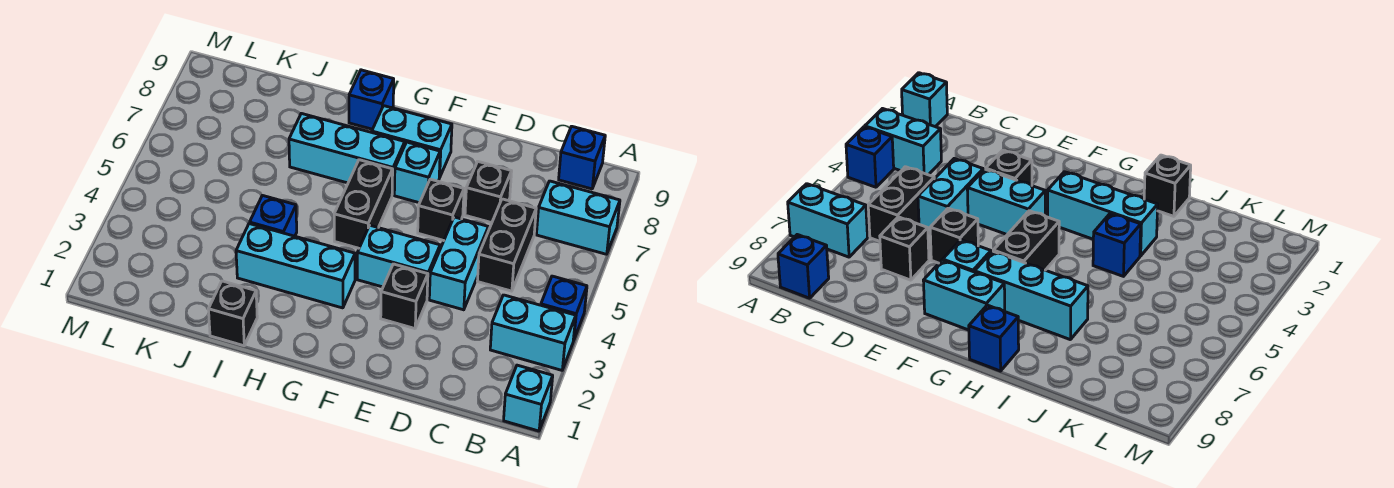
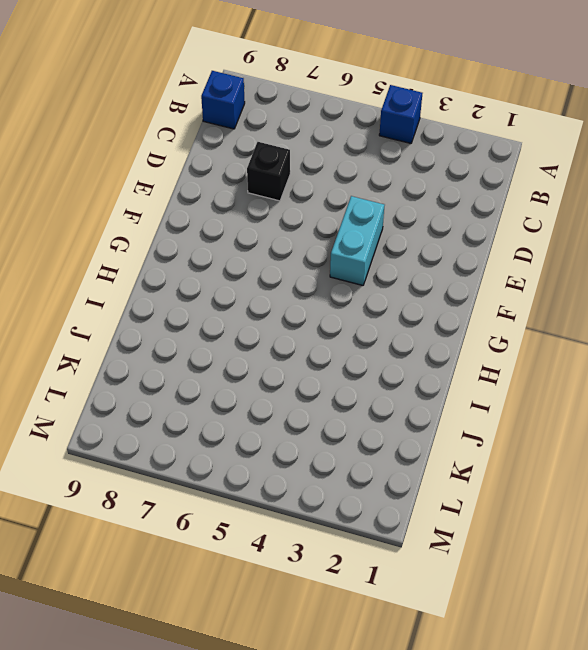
none -> cyan 1x1 brick [504,365,553,431]
none -> cyan 1x2 brick [490,295,576,370]
none -> cyan 1x2 brick [536,181,620,254]

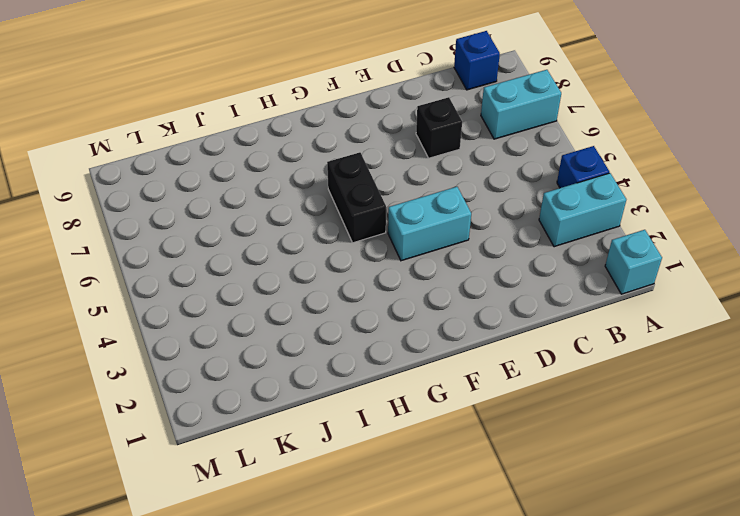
none -> black 1x2 brick [478,199,536,291]
none -> cyan 1x2 brick [429,217,488,310]
none -> black 1x1 brick [381,264,428,329]

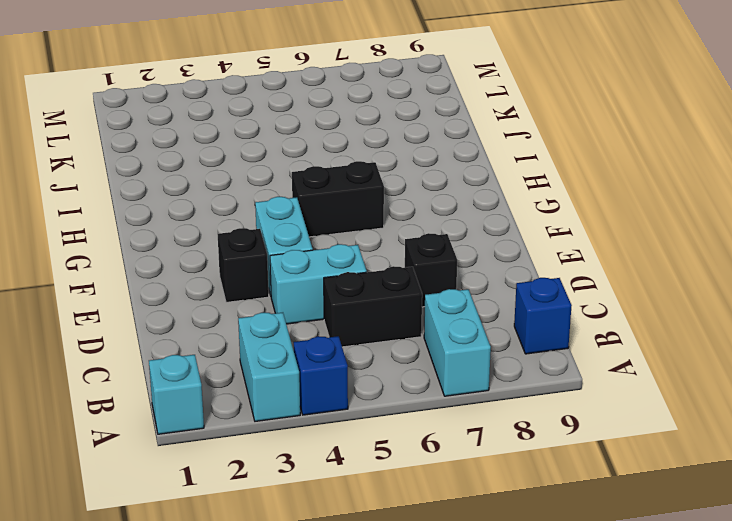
none -> black 1x1 brick [418,179,464,241]
none -> cyan 1x1 brick [394,142,440,203]
none -> cyan 1x2 brick [372,106,452,177]

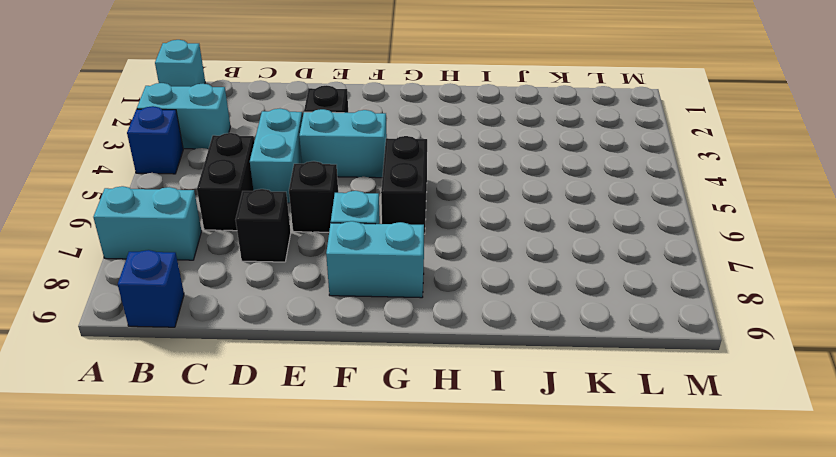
none -> cyan 1x3 brick [236,224,355,308]
none -> cyan 1x3 brick [289,113,405,195]
none -> blue 1x1 brick [349,70,394,129]

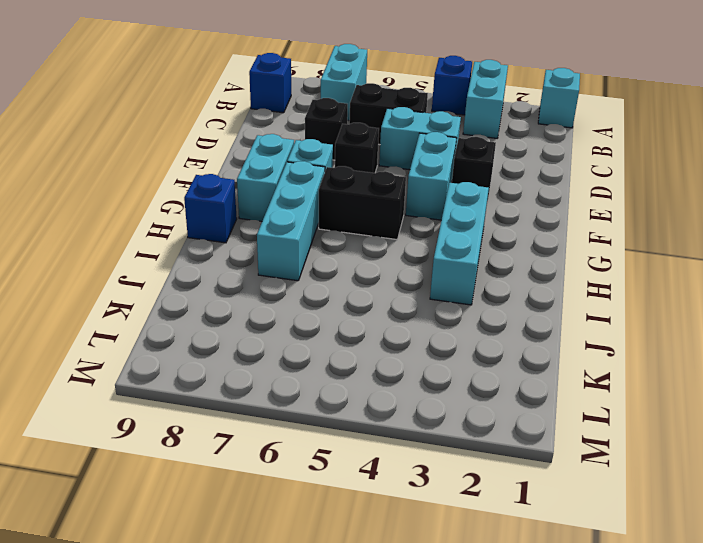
none -> black 1x1 brick [208,281,257,346]
none -> blue 1x1 brick [250,196,297,236]

